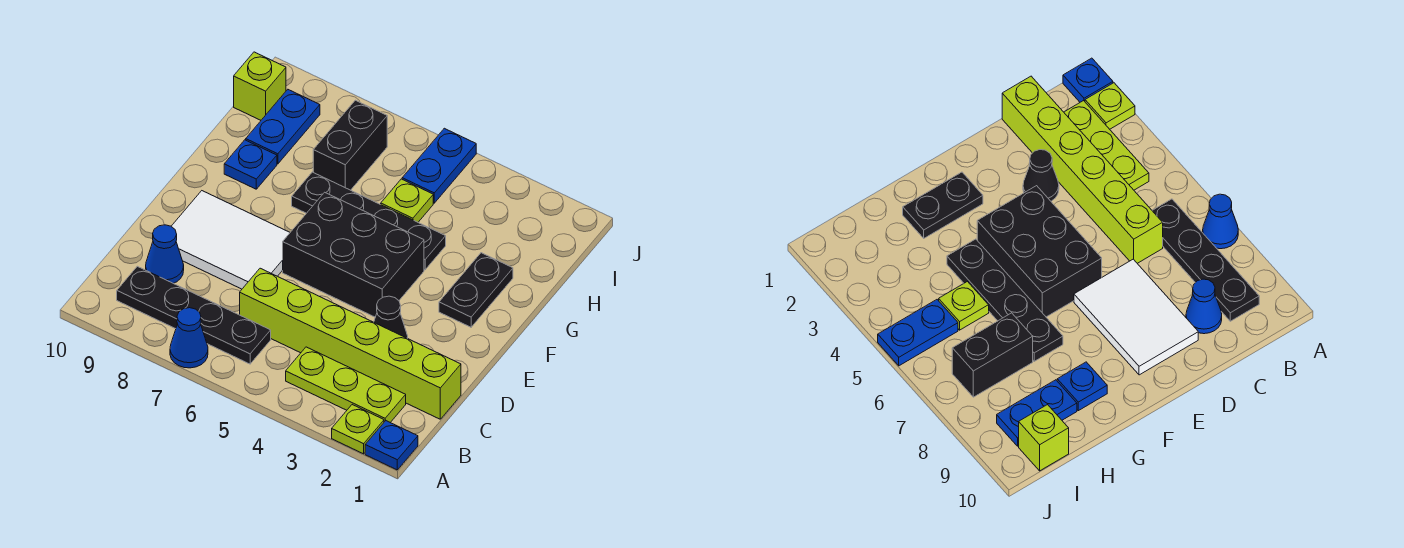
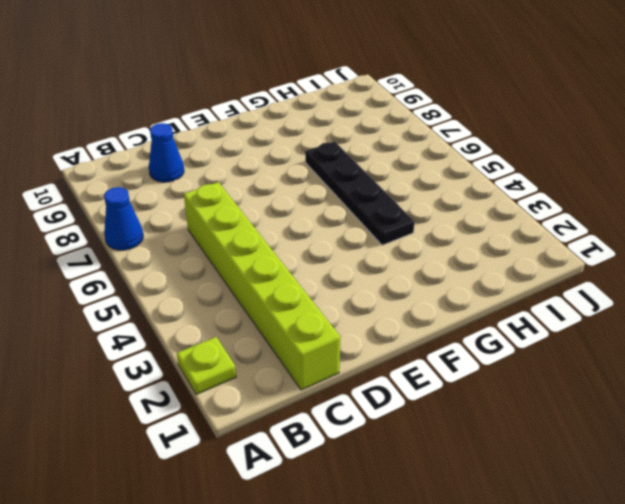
none -> blue 1x1 plate [365,421,418,470]
none -> lime 1x3 plate [286,347,406,422]
none -> black 1x4 plate [117,266,271,364]

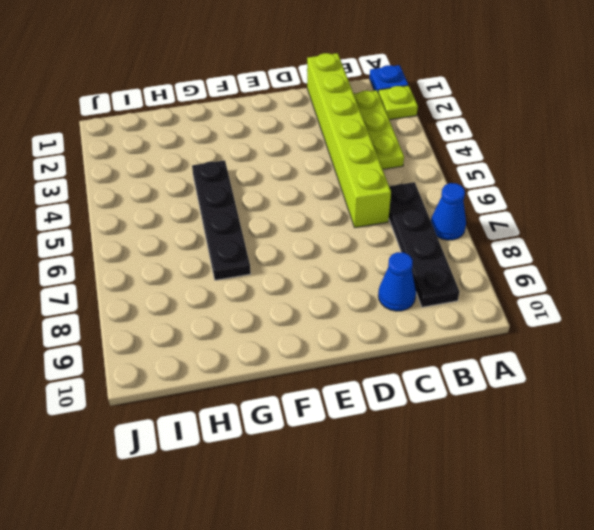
none -> black 1x1 cone [374,296,408,338]
none -> white 2x3 tile [171,191,290,289]
none -> black 2x3 brick [283,192,424,317]

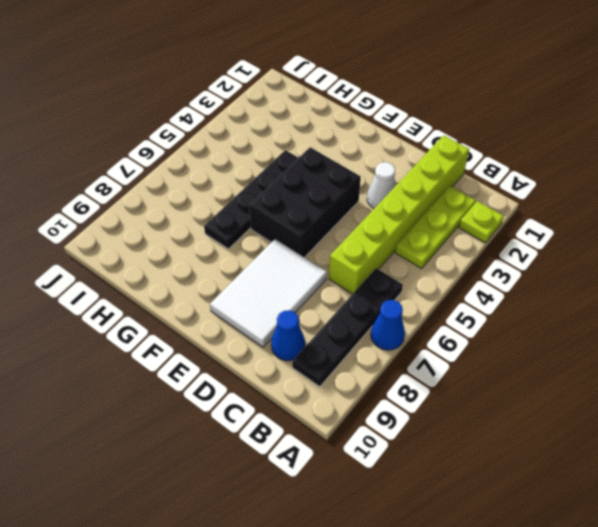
white 1x1 cone [367,162,396,208] -> black 1x1 cone [374,296,408,338]
none -> blue 1x1 plate [365,421,418,470]
none -> black 1x2 plate [439,253,513,327]
none -> blue 1x1 plate [224,140,277,189]

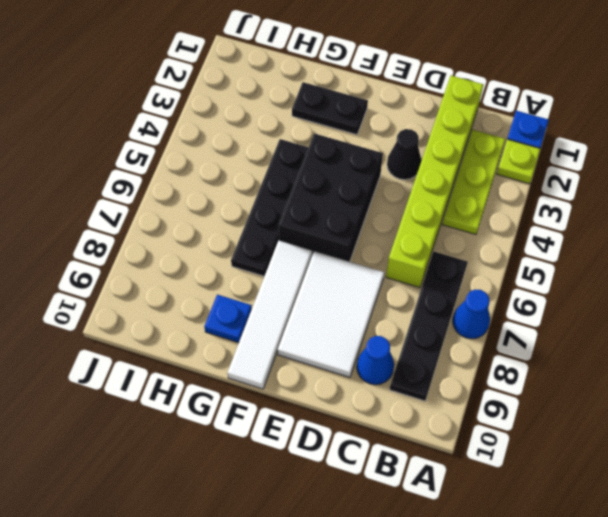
white 1x4 tile [227,241,312,389] -> none
none -> lime 1x1 plate [381,179,433,222]
none -> black 1x2 brick [313,100,387,190]
none -> blue 1x2 plate [246,90,320,164]

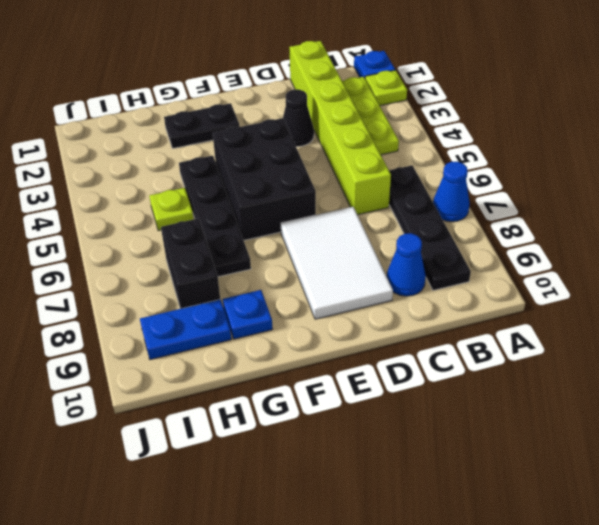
black 1x2 brick [161,218,220,309] -> black 1x2 brick turned to [313,100,387,190]
none -> blue 1x2 plate [402,128,476,203]
none -> lime 1x1 brick [234,52,286,120]

